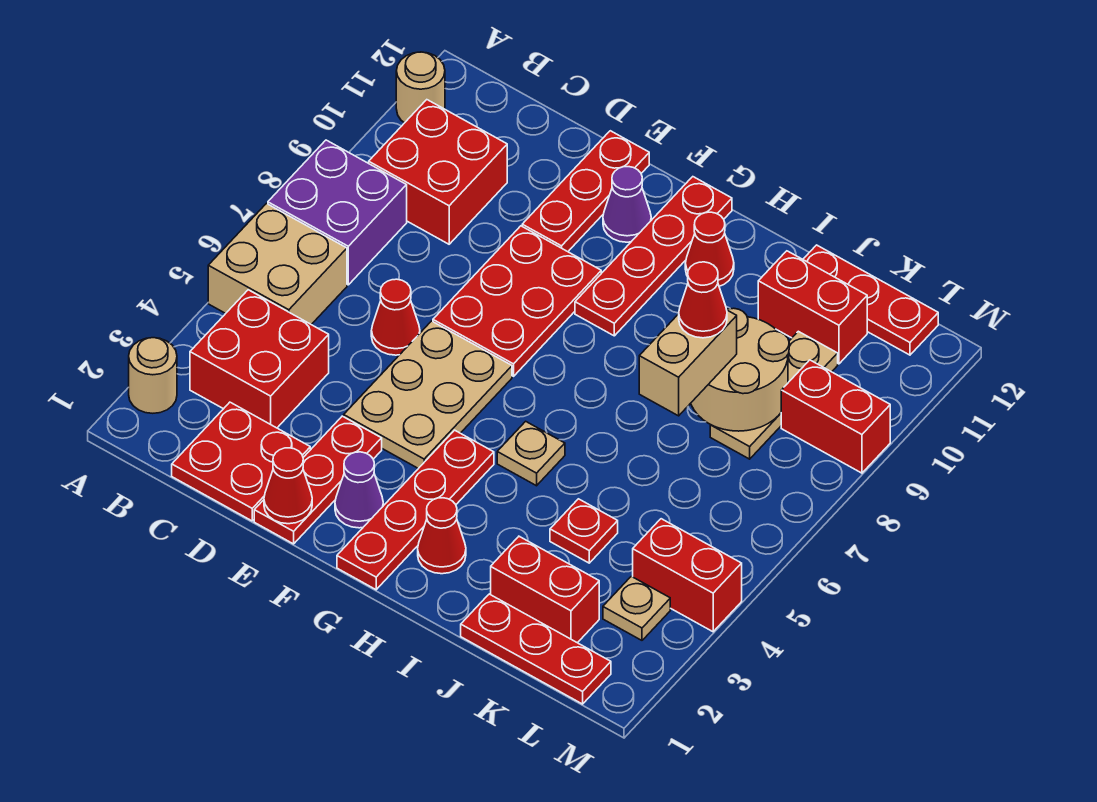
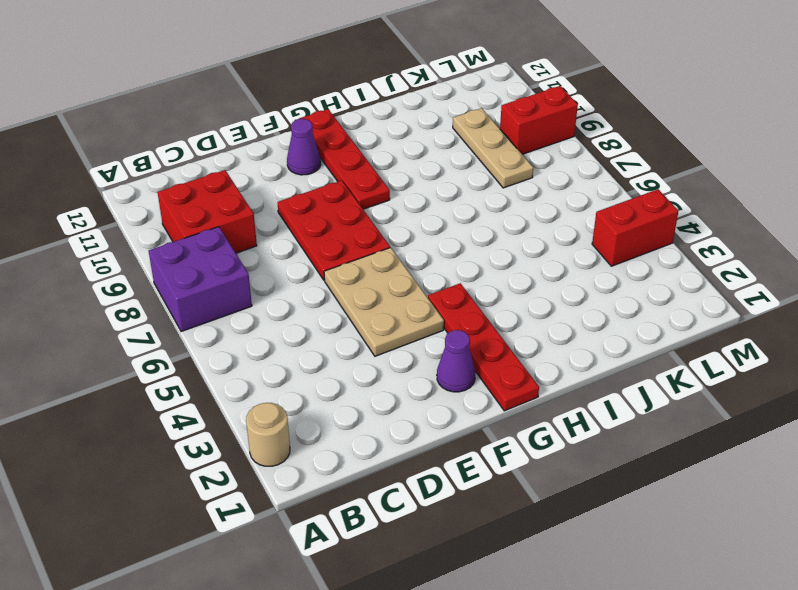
none -> tan 2x2 brick [208,204,347,324]
none -> tan 1x1 round brick [396,52,445,123]
none -> red 2x2 brick [190,290,329,428]
none -> red 2x2 plate [172,402,310,521]

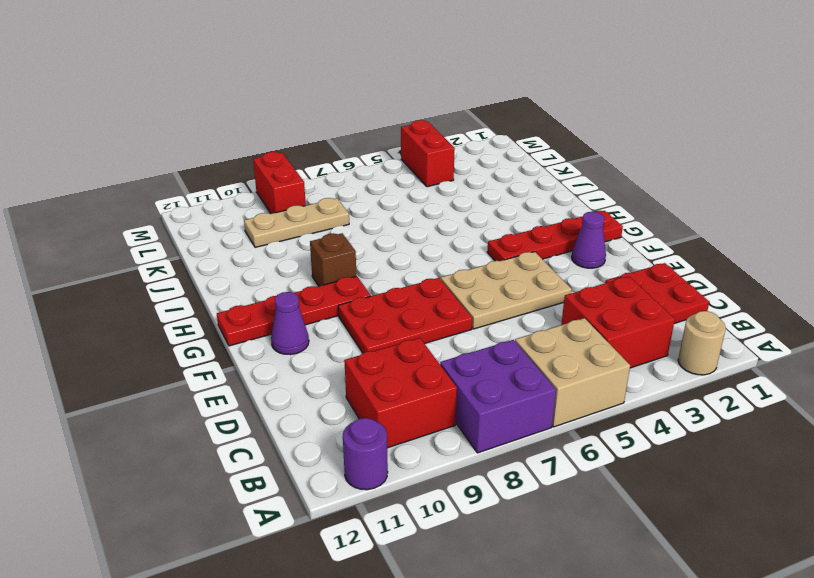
purple 1x1 round brick [343,418,388,490] -> tan 1x1 round brick [396,52,445,123]
brown 1x1 brick [310,233,356,286] -> none
none -> red 1x1 cone [371,279,420,355]
none -> red 1x3 plate [254,416,382,544]
none -> red 1x3 plate [522,131,649,252]
none -> red 1x1 cone [418,498,466,574]

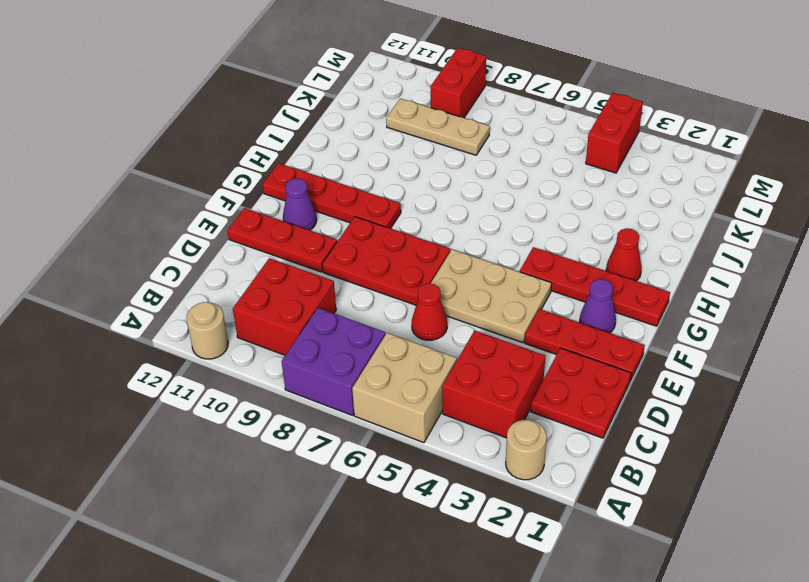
none -> tan 1x1 plate [497,421,565,486]
none -> red 1x1 cone [685,212,734,286]
none -> red 1x3 plate [461,594,611,704]
none -> red 1x2 brick [491,536,599,643]

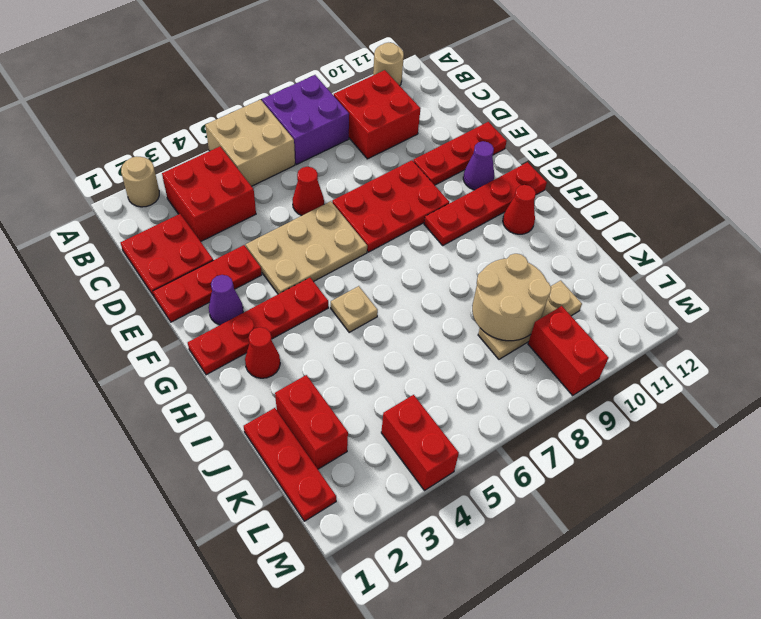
none -> red 1x1 plate [550,499,618,563]
none -> red 1x2 brick [758,251,867,364]
none -> red 1x3 plate [803,245,938,355]
none -> tan 1x1 plate [603,576,670,640]

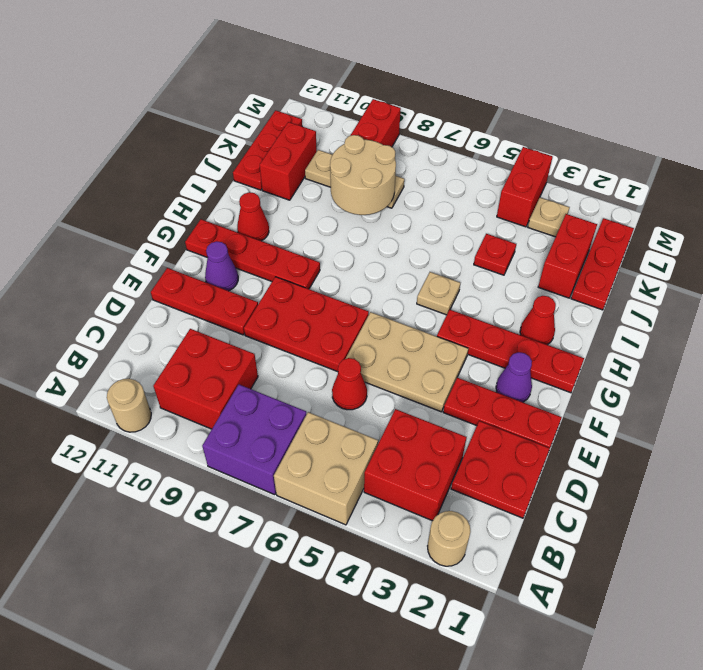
none -> red 1x1 cone [264,448,312,524]
none -> tan 1x2 brick [639,310,737,416]
none -> red 1x1 cone [679,262,727,338]

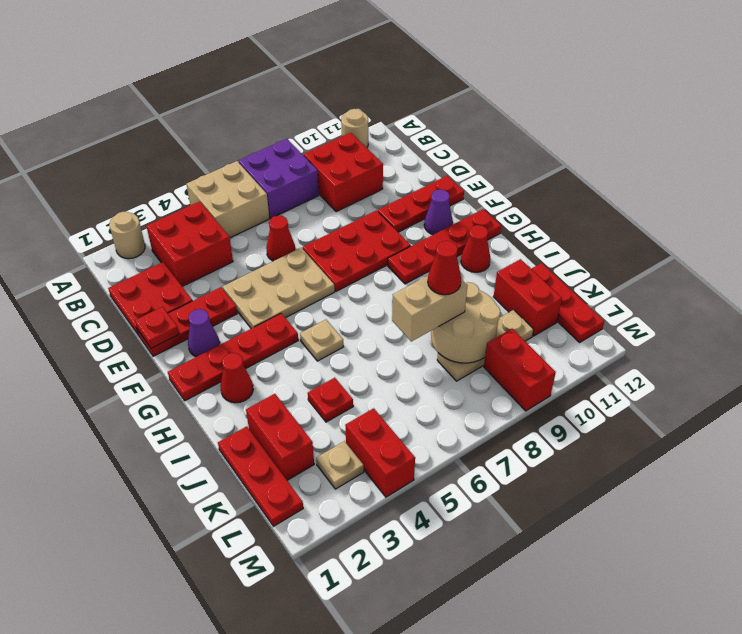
red 1x1 plate [135,307,179,349] -> red 1x1 cone [264,448,312,524]

